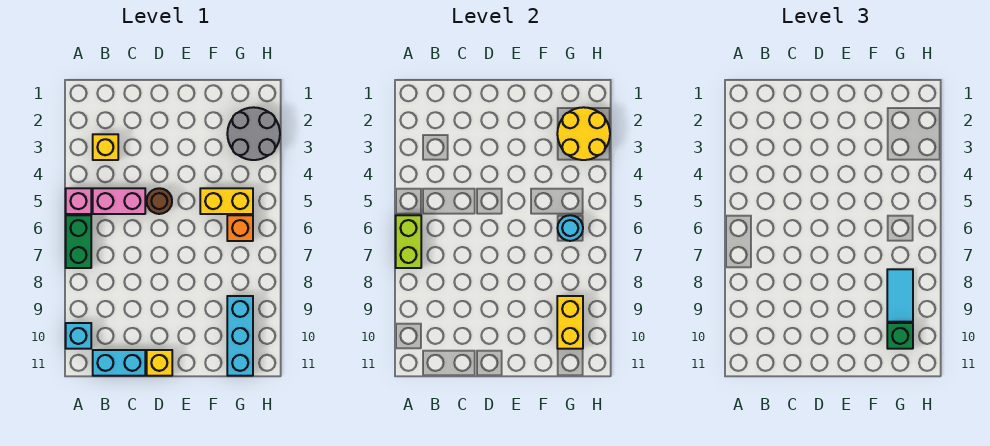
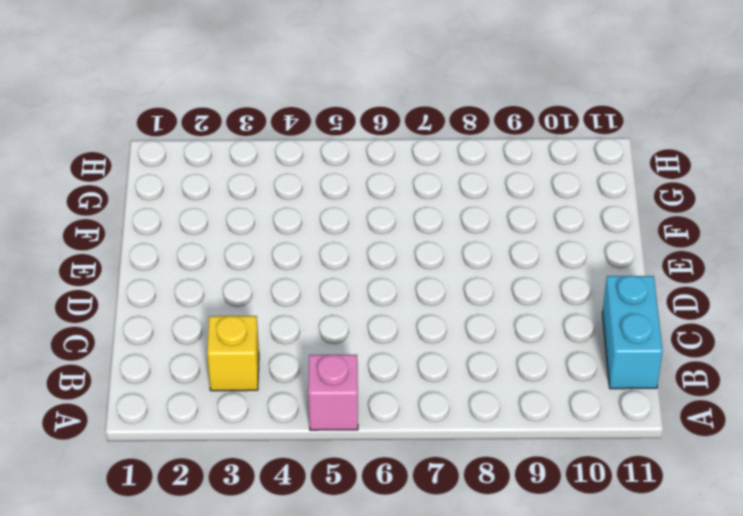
none -> green 1x2 brick [66,215,91,268]
none -> cyan 1x1 brick [66,323,91,349]
none -> pink 1x2 brick [93,188,145,214]

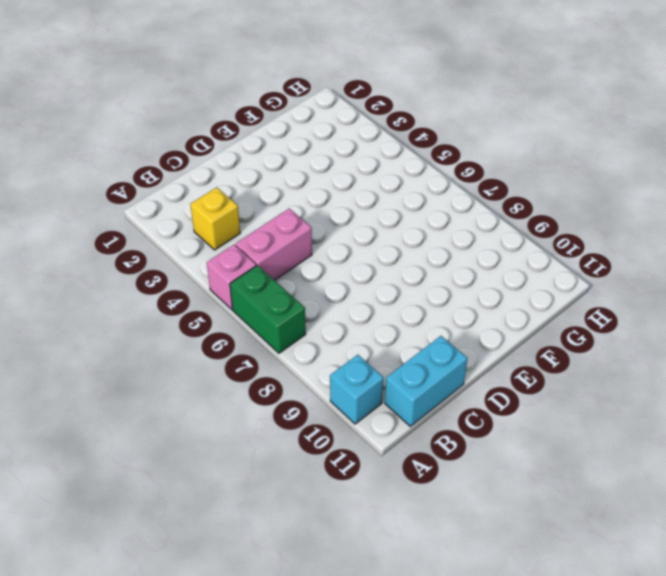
none -> brown 1x1 round brick [147,188,172,214]
none -> yellow 1x1 brick [147,350,172,376]
none -> yellow 1x2 brick [200,188,253,214]

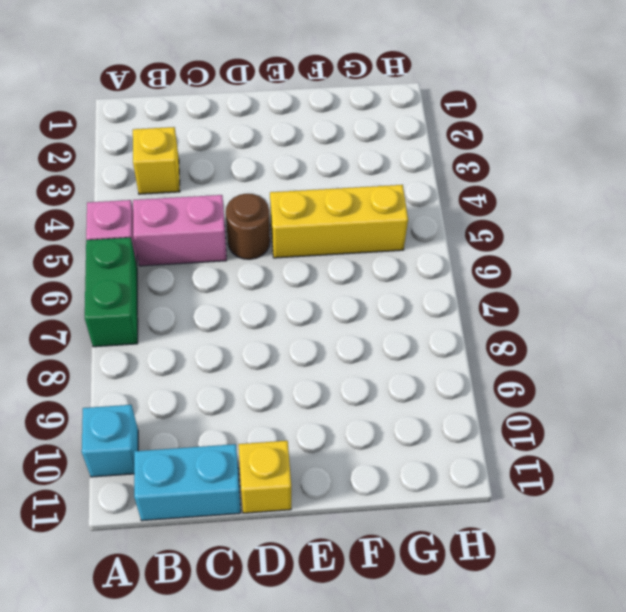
yellow 1x3 brick [270,185,408,258] -> yellow 1x2 brick [200,188,253,214]
none -> grey 2x2 round brick [227,107,280,160]
none -> orange 1x1 brick [227,215,253,241]
none -> cyan 1x3 brick [227,296,253,376]

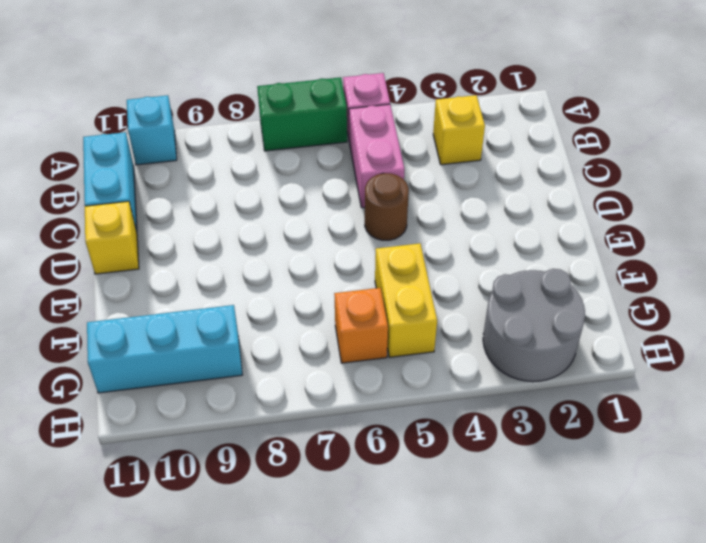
none -> lime 1x2 brick [396,215,421,268]
none -> yellow 2x2 round brick [557,107,610,160]
none -> cyan 1x1 round brick [557,215,583,241]

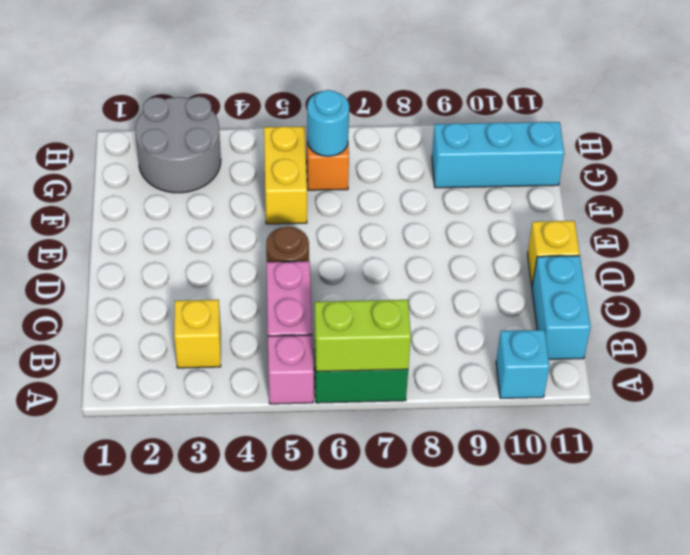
none -> yellow 2x2 round brick [557,107,610,160]
none -> yellow 1x2 brick [557,296,583,349]
none -> cyan 1x2 tile [887,269,913,322]

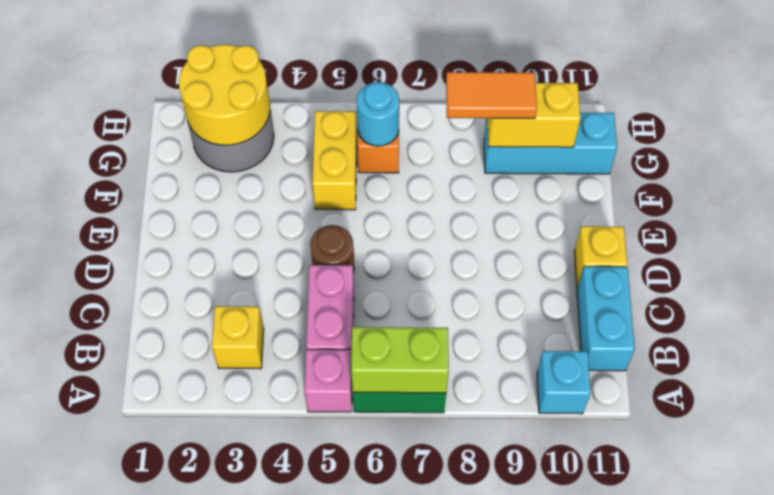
orange 1x2 tile [446,72,537,118] -> cyan 1x2 tile [887,269,913,322]
none -> green 1x1 brick [887,323,913,349]

